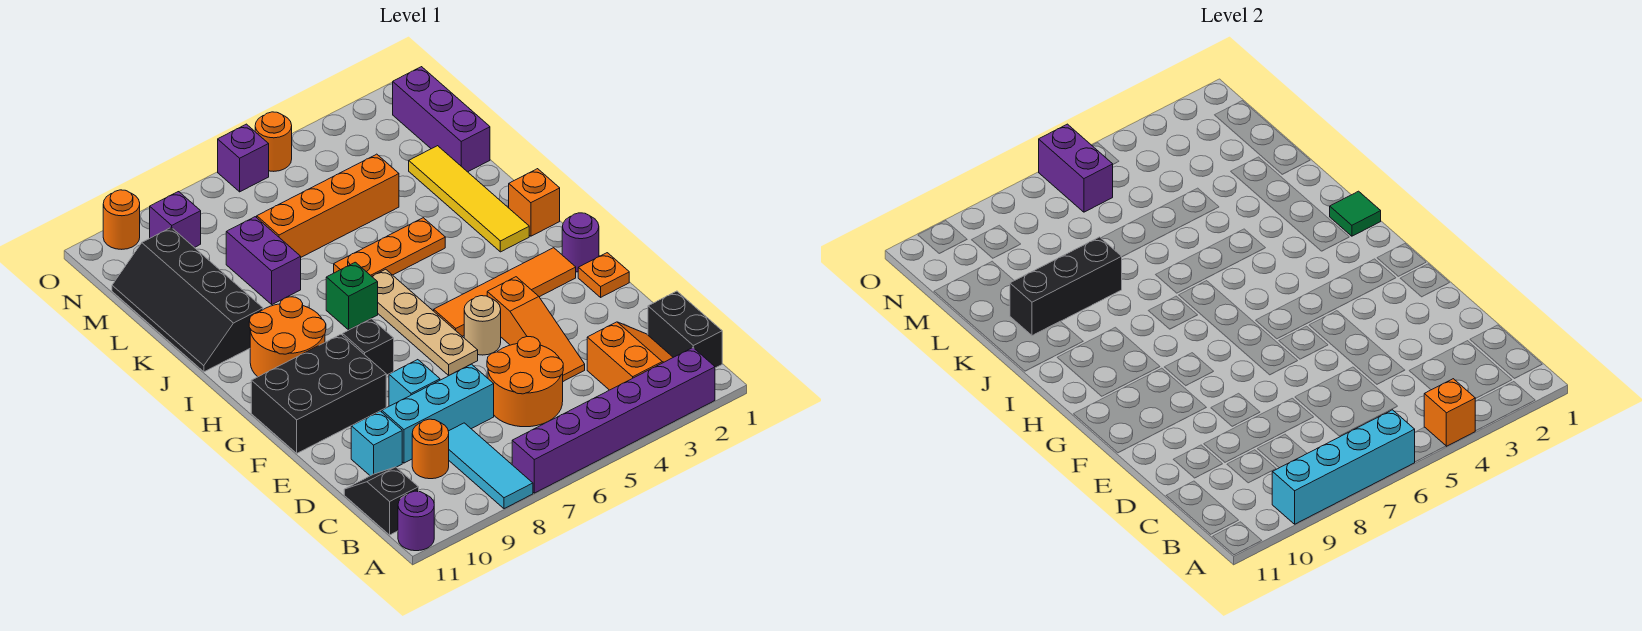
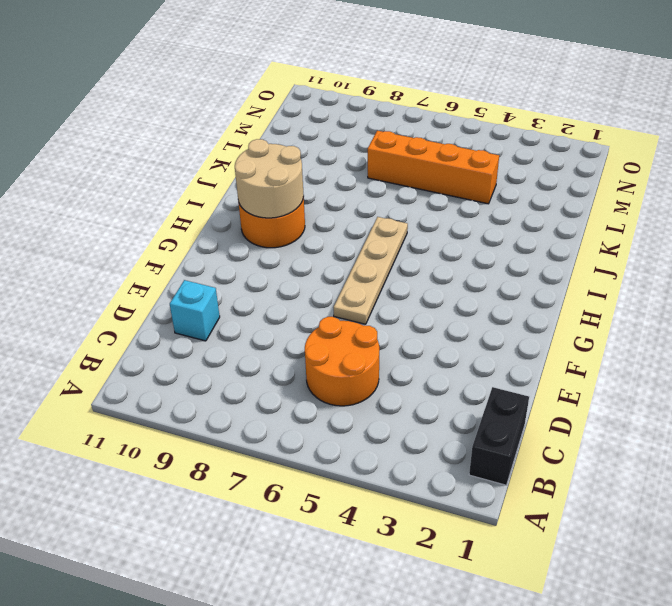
tan 2x2 round brick [235,139,304,218] -> none
none -> purple 1x6 brick [512,348,715,493]
none -> cyan 1x3 tile [448,423,533,509]
none -> purple 1x1 round brick [398,491,434,551]
none -> orange 2x2 slope [587,322,673,390]

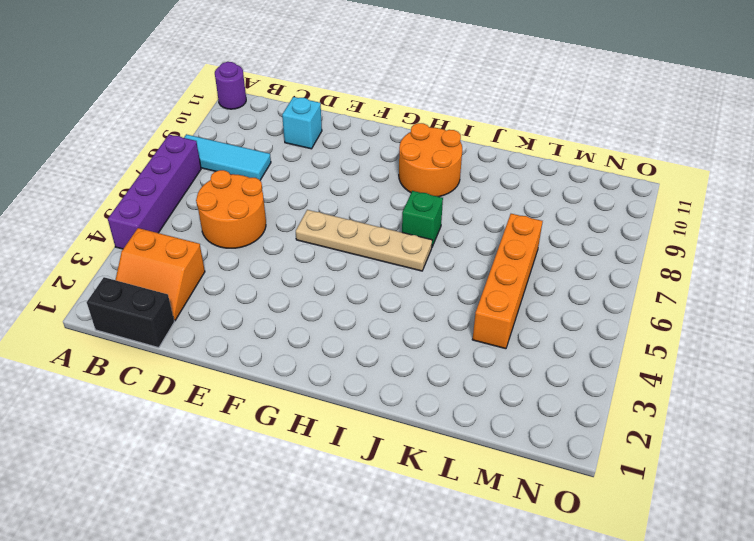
purple 1x4 brick [108,135,201,249] -> purple 1x6 brick [512,348,715,493]
none -> black 1x2 slope [344,467,419,535]
none -> orange 1x1 round brick [412,419,449,479]
none -> orange 1x3 slope [487,277,585,381]
none -> cyan 1x3 brick [382,364,494,463]

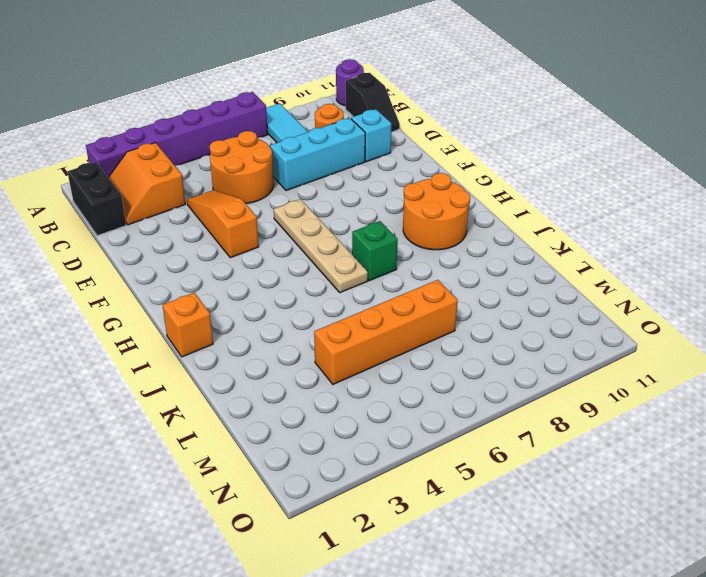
none -> cyan 1x1 brick [389,360,440,406]
none -> orange 1x1 plate [578,253,629,297]
none -> tan 1x1 round brick [464,296,501,355]
none -> black 2x3 brick [251,334,386,453]

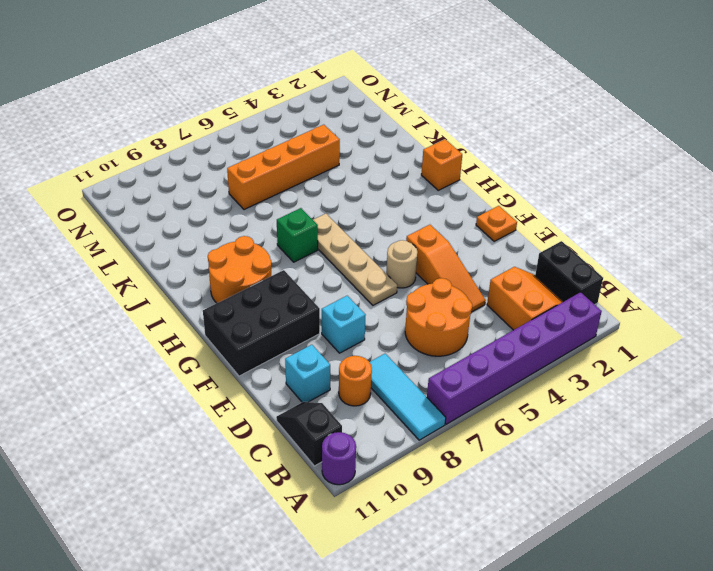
none -> cyan 1x3 brick [382,364,494,463]
none -> purple 1x1 round brick [562,213,599,272]
none -> orange 1x4 tile [434,248,576,336]
none -> black 1x1 brick [343,319,394,375]

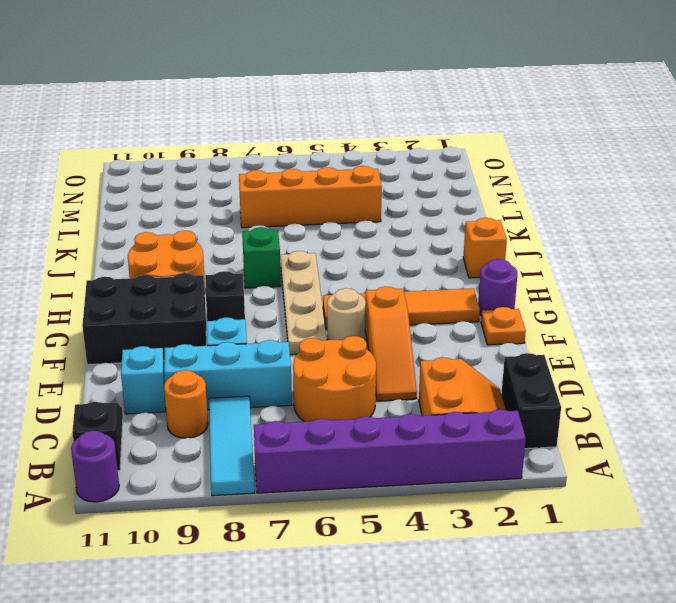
none -> yellow 1x4 tile [409,146,529,252]
none -> orange 1x3 plate [334,218,445,276]
none -> black 2x4 slope [112,227,263,372]
none -> purple 1x2 brick [226,217,301,304]

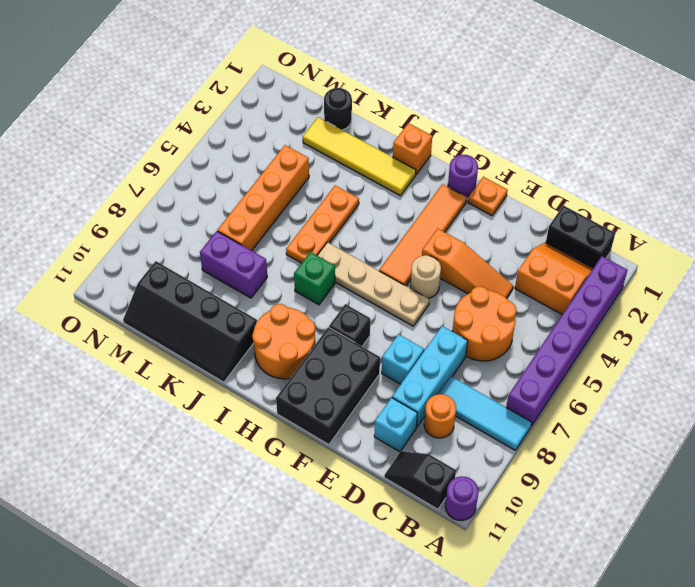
black 1x1 round brick [324,88,352,130] -> purple 1x3 brick [393,67,490,172]
none -> purple 1x1 brick [150,192,201,248]
none -> orange 1x1 round brick [255,112,292,171]
none -> purple 1x1 brick [218,124,269,192]
none -> orange 1x1 round brick [103,190,140,249]

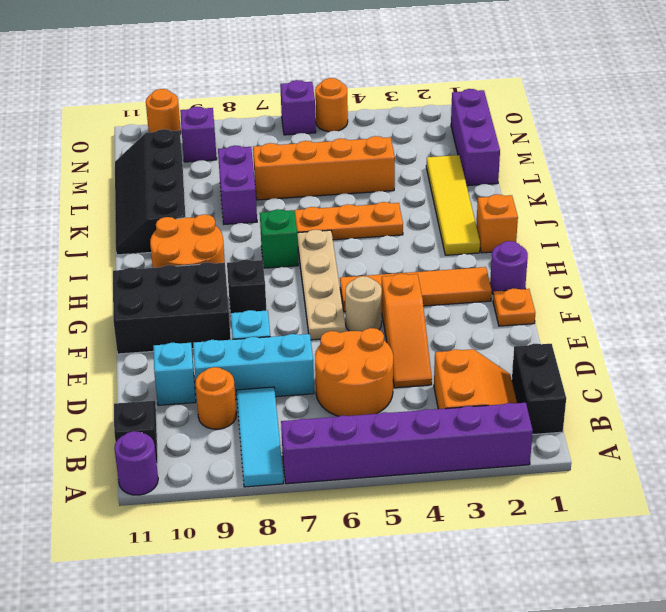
none -> orange 1x1 brick [1424,379,1476,446]
none -> cyan 1x4 brick [1272,410,1415,524]
none -> green 1x1 tile [1330,191,1381,236]
none -> black 1x3 brick [1010,237,1122,336]

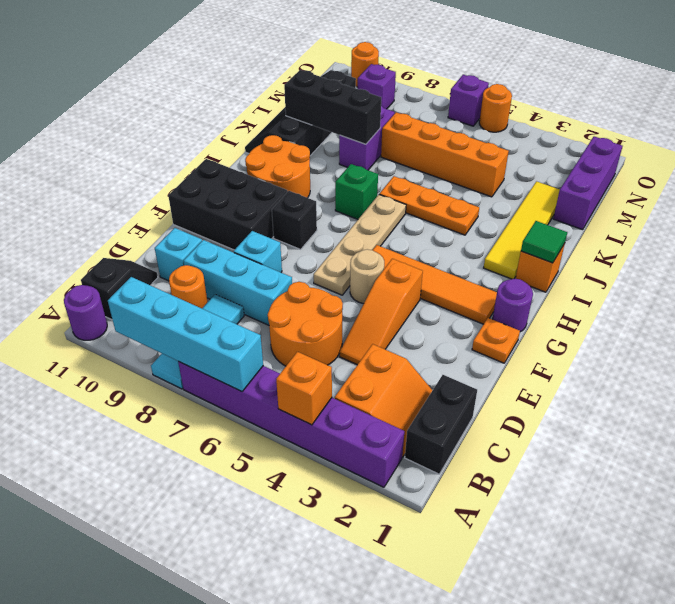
none -> purple 1x2 brick [1039,124,1113,212]

